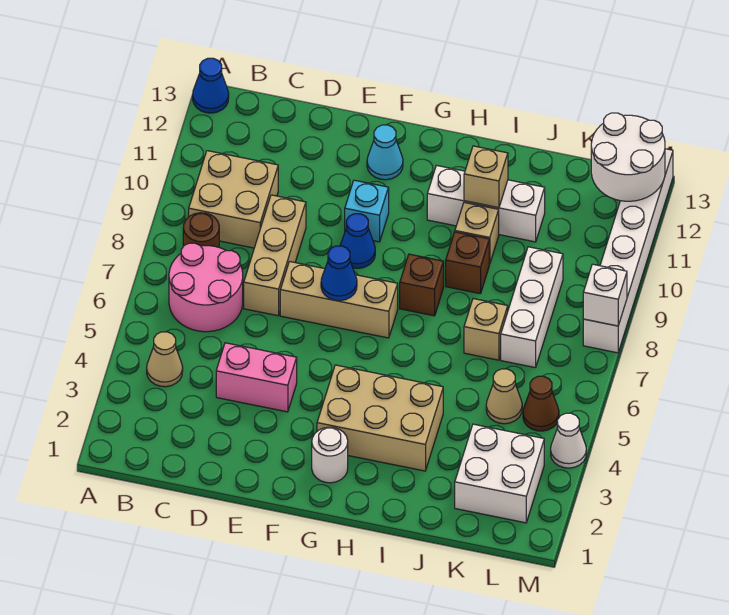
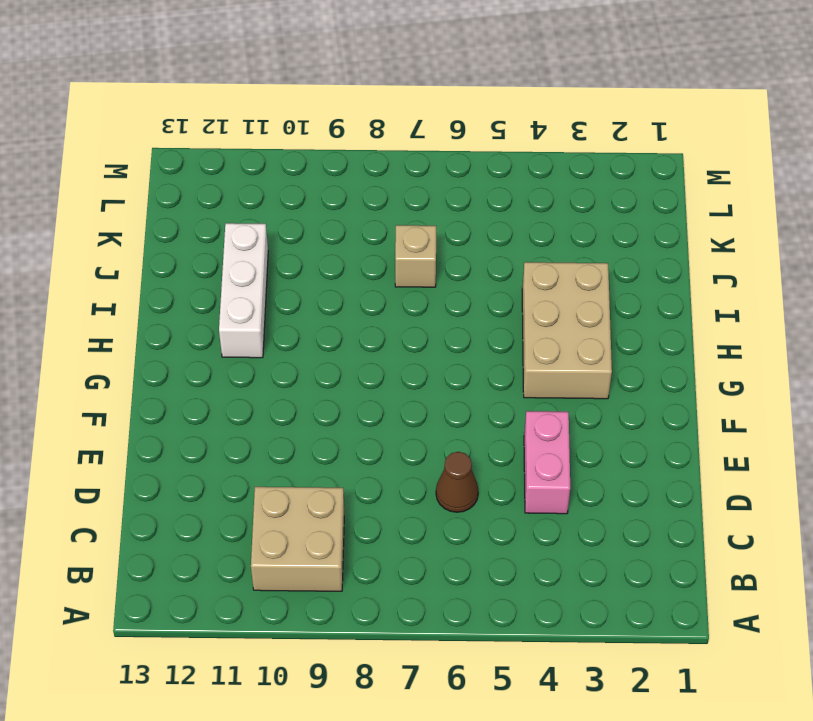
brown 1x1 cone [436,452,478,512] -> brown 1x1 cone moved to [523,376,559,431]
none -> blue 1x1 cone [193,58,229,113]
none -> tan 1x1 cone [147,332,183,387]
none -> pink 2x2 round brick [169,243,243,332]

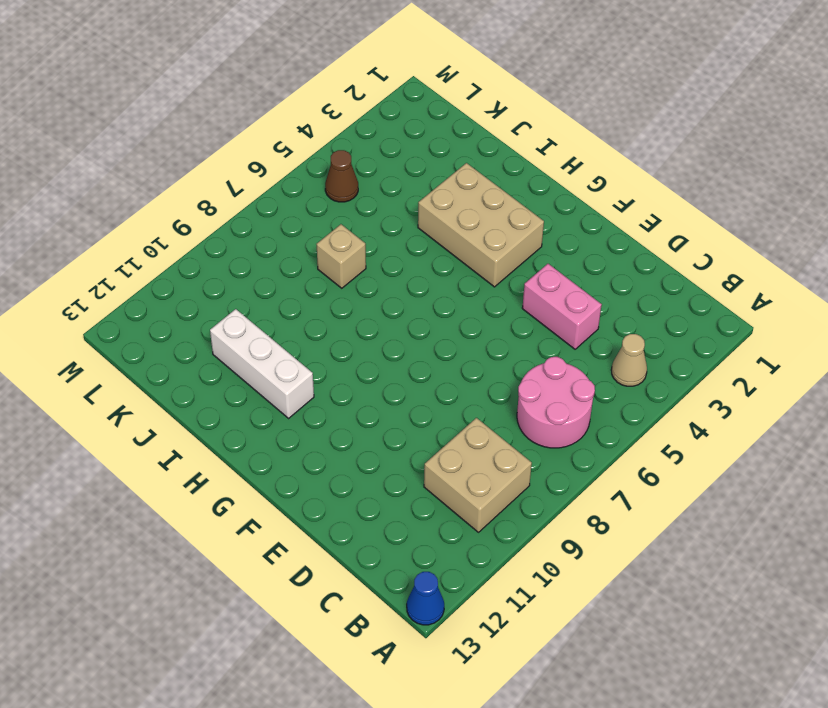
none -> brown 1x1 round brick [183,213,219,247]
none -> tan 1x3 brick [244,195,306,316]
none -> tan 1x3 brick [280,262,398,338]

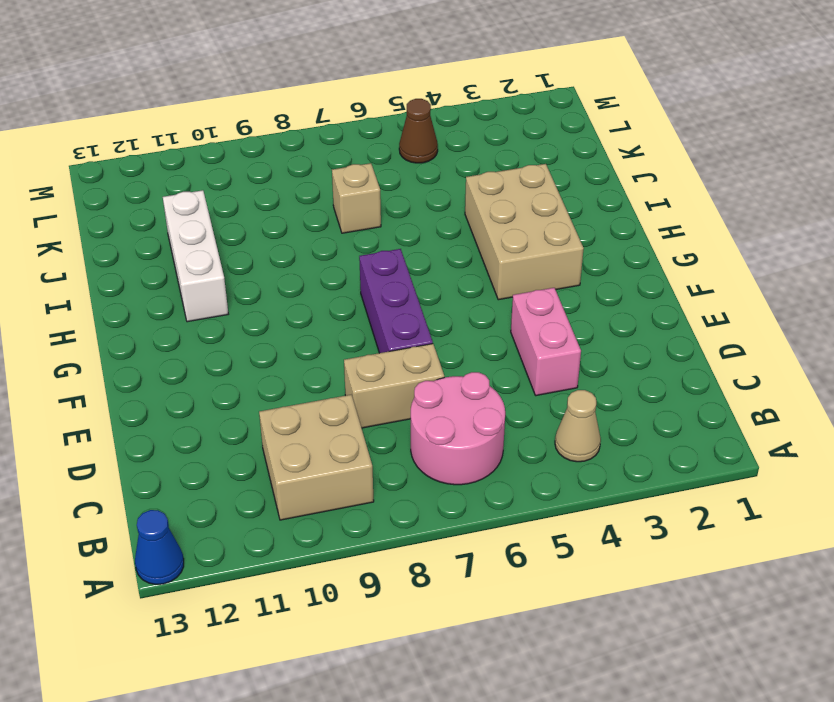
tan 1x2 brick [344,344,444,428] -> tan 1x3 brick [244,195,306,316]
purple 1x3 brick [359,249,433,353] -> tan 1x3 brick [280,262,398,338]
none -> brown 1x1 round brick [183,213,219,247]
none -> blue 1x1 cone [340,214,375,268]
none -> cyan 1x1 brick [345,180,389,242]

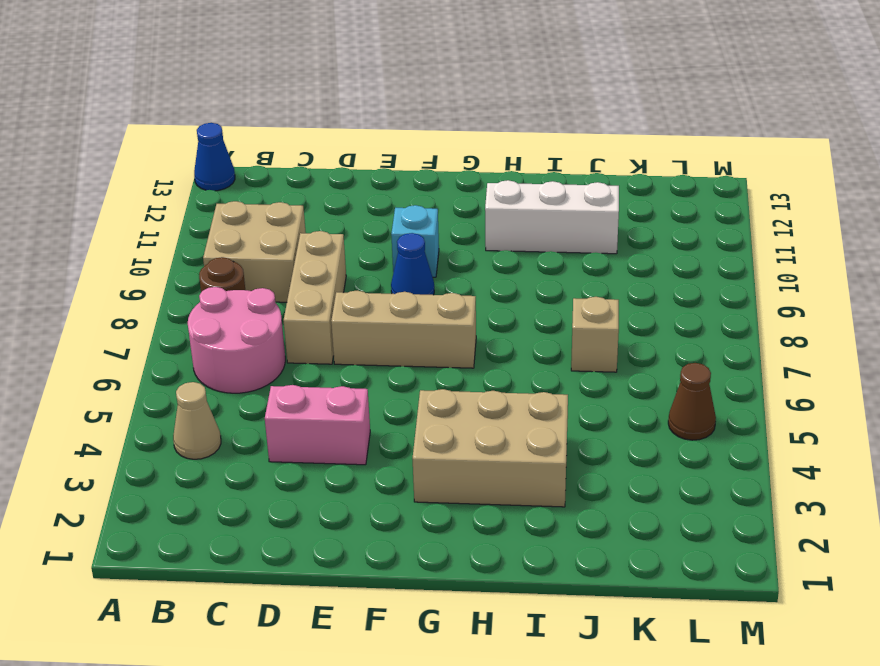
none -> cyan 1x1 cone [367,125,403,180]
none -> white 1x1 round brick [312,427,348,483]
none -> brown 1x1 brick [400,254,444,316]

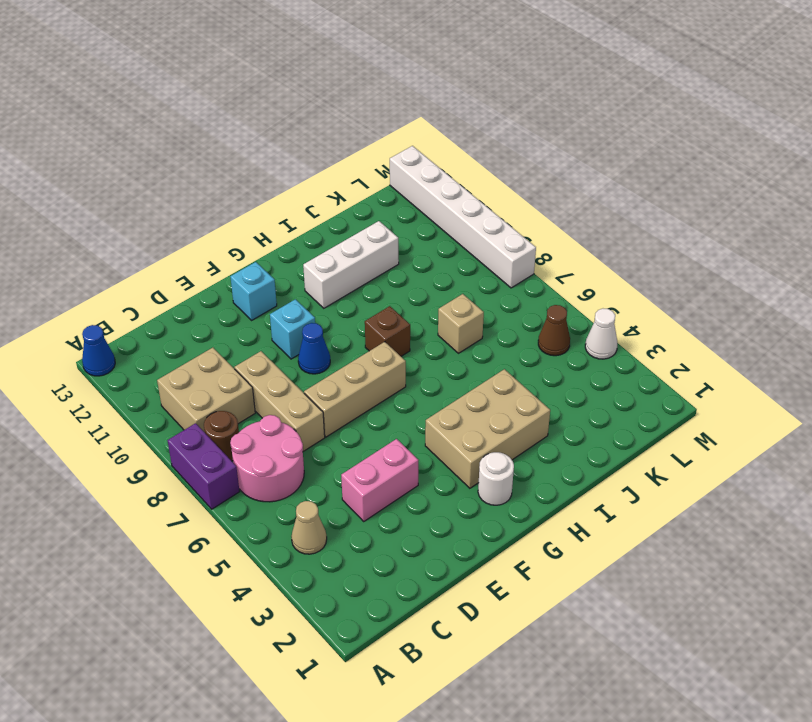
purple 1x2 brick [168,423,240,509] -> none
cyan 1x1 brick [230,262,277,320] -> cyan 1x1 cone [367,125,403,180]
none -> brown 1x1 brick [446,232,489,294]
none -> tan 1x1 brick [455,203,499,264]
none -> white 2x2 brick [455,424,544,523]

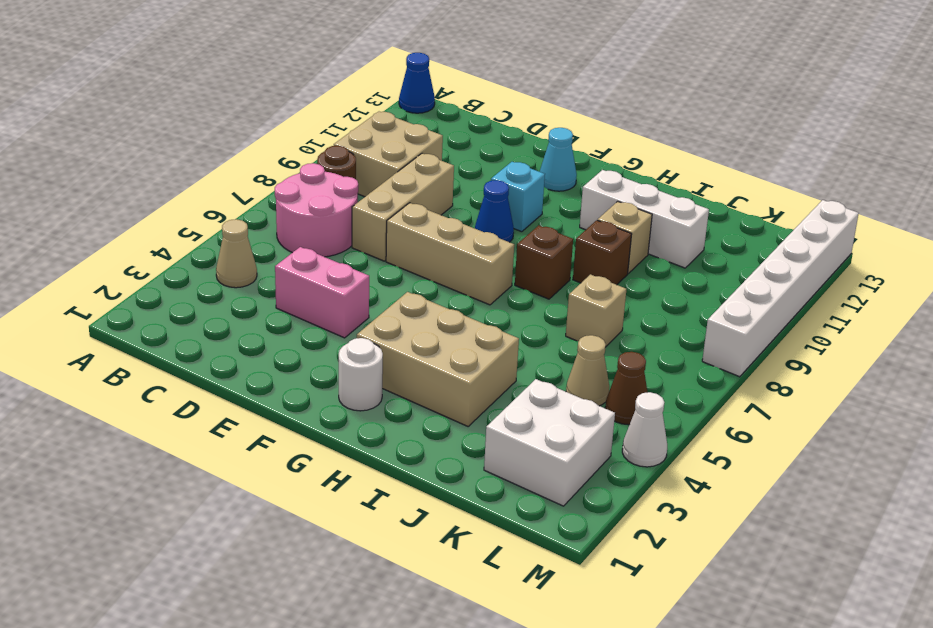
none -> white 1x3 brick [501,247,563,368]
none -> blue 1x1 cone [321,246,357,301]
none -> tan 1x1 brick [464,146,508,208]

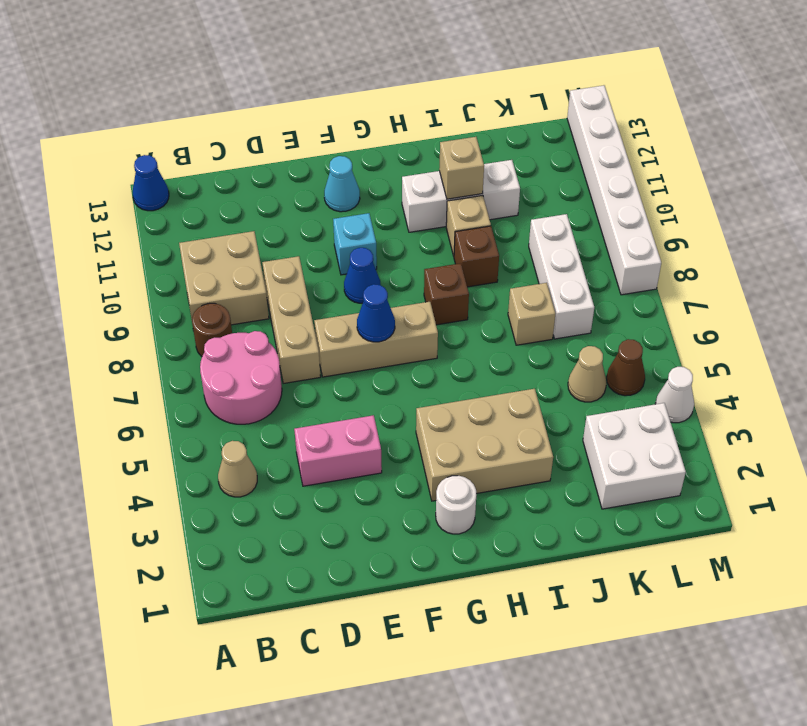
none -> white 2x2 round brick [591,113,665,201]
none -> white 1x1 brick [583,264,627,326]

